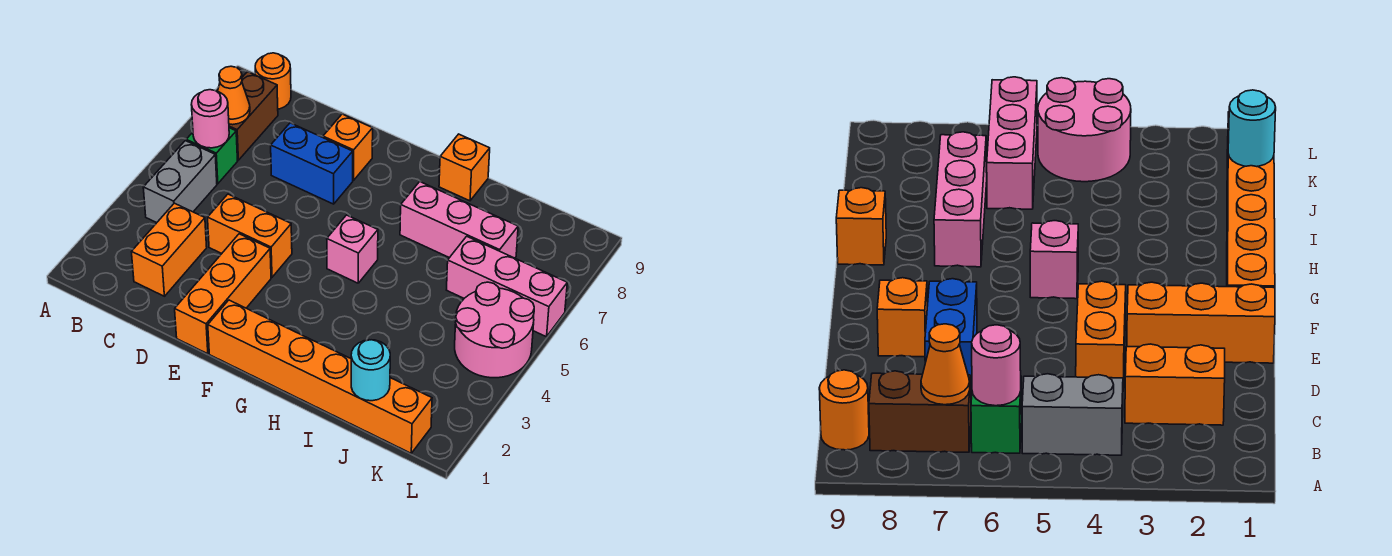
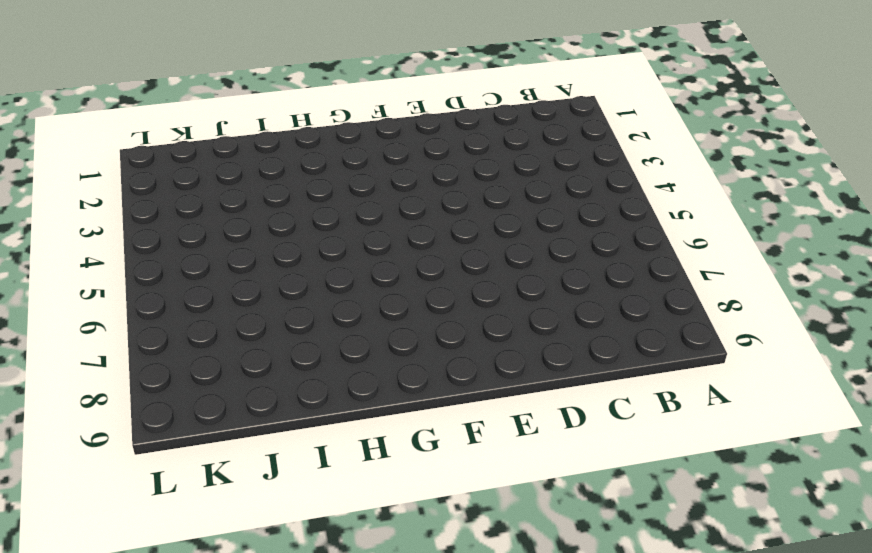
none -> grey 1x2 brick [143,141,217,223]
none -> green 1x1 brick [186,128,238,184]
none -> brown 1x2 brick [229,72,278,160]

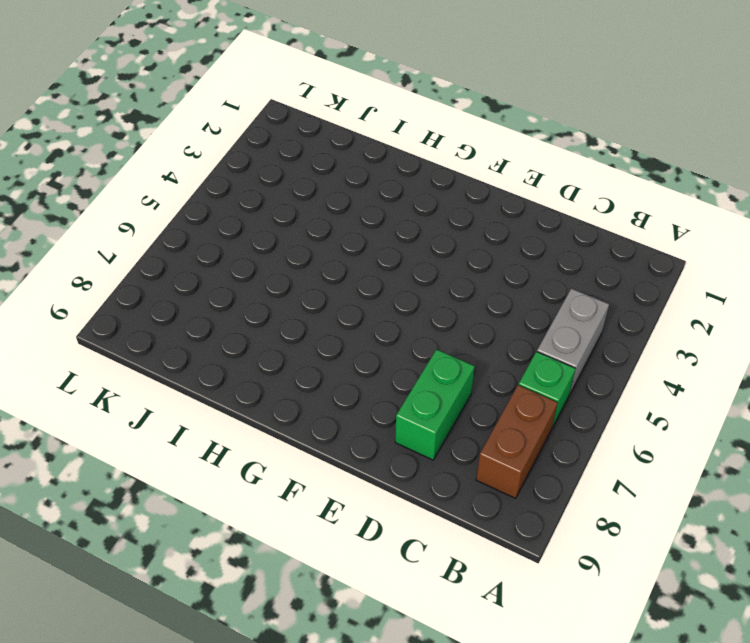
green 1x2 brick [395,349,475,460] -> blue 1x2 brick [271,123,353,204]
none -> orange 1x1 round brick [255,53,291,109]
none -> orange 1x2 brick [132,203,207,296]
none -> orange 1x2 brick [208,194,292,277]

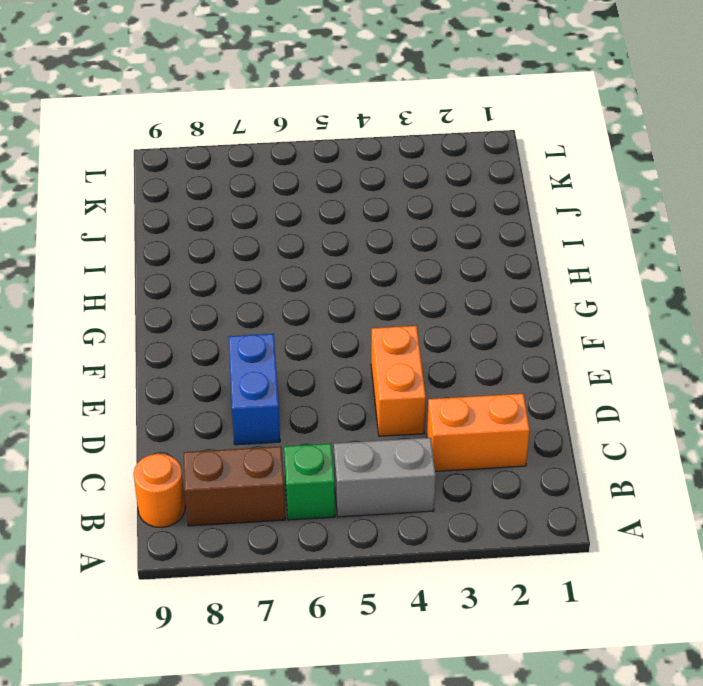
none -> orange 1x3 brick [175,234,271,354]
none -> orange 1x1 brick [323,114,373,180]
none -> orange 1x6 brick [208,300,432,453]

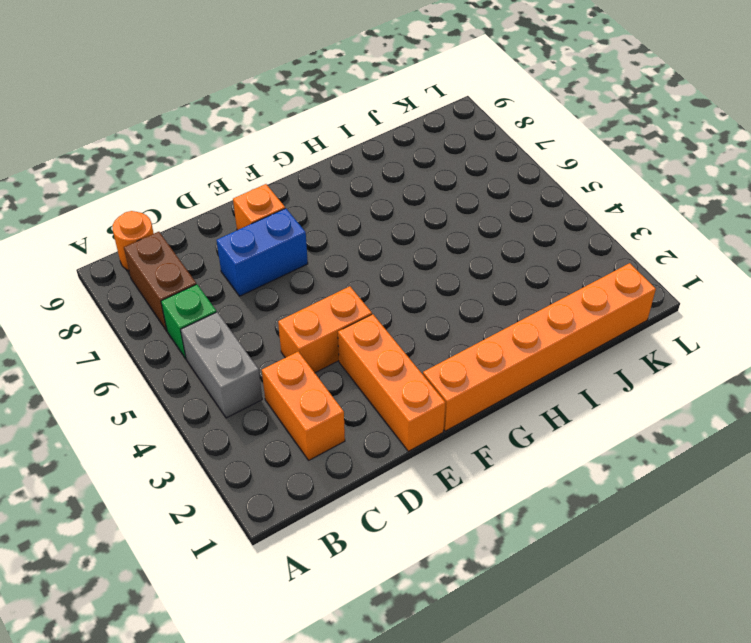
none -> pink 1x1 brick [327,215,378,283]
none -> pink 1x3 brick [400,182,518,258]
none -> orange 1x1 brick [439,134,490,201]

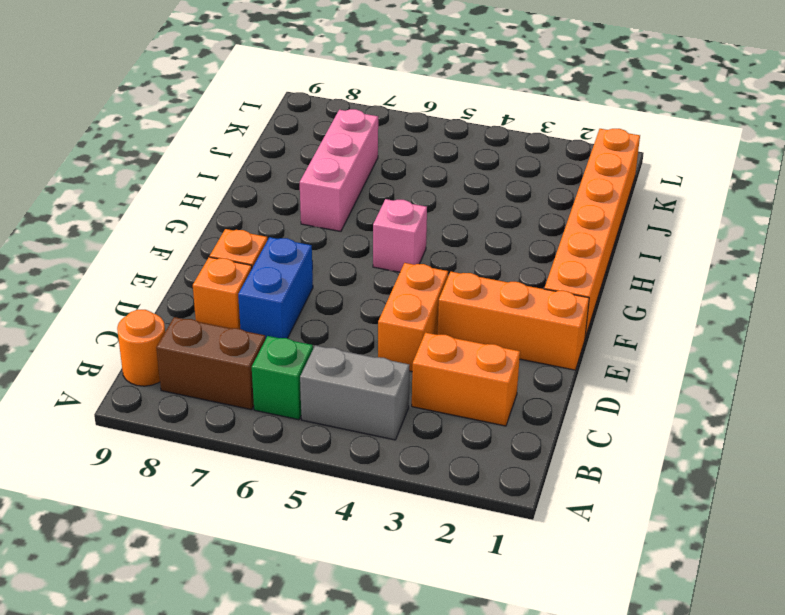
orange 1x1 brick [193,257,252,329] -> orange 1x1 brick moved to [439,134,490,201]
none -> pink 1x3 brick [447,236,567,337]
none -> pink 2x2 round brick [455,282,534,378]
none -> pink 1x1 round brick [191,90,229,148]

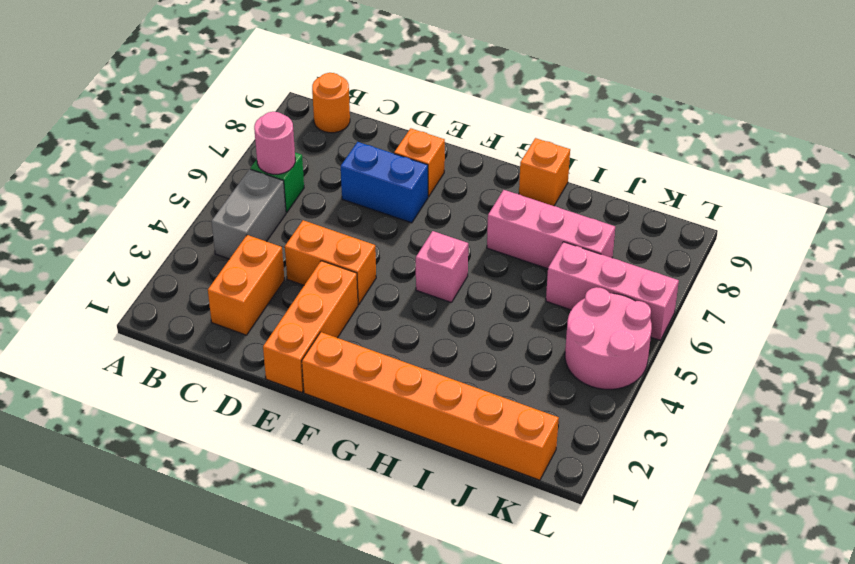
none -> brown 1x2 brick [229,72,278,160]
none -> orange 1x1 cone [218,66,250,125]
none -> cyan 1x1 round brick [351,340,390,401]

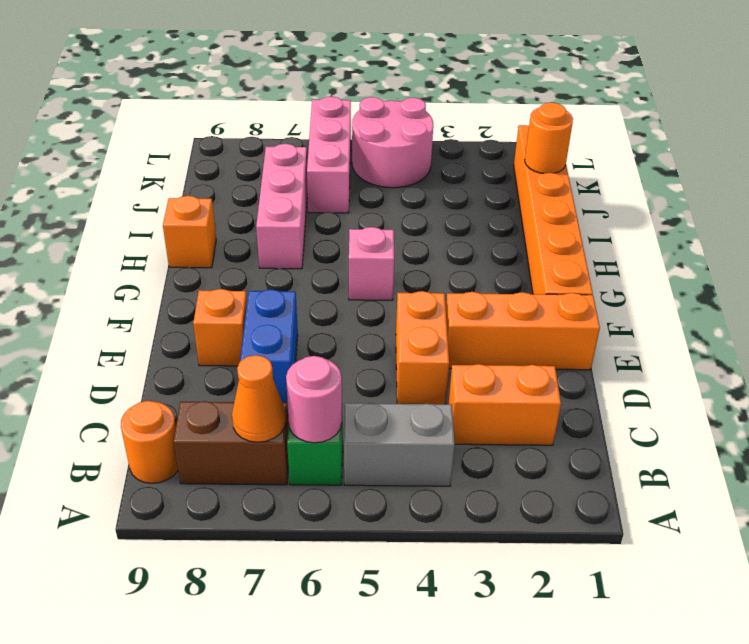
orange 1x1 round brick [525,103,573,174] -> cyan 1x1 round brick [351,340,390,401]

